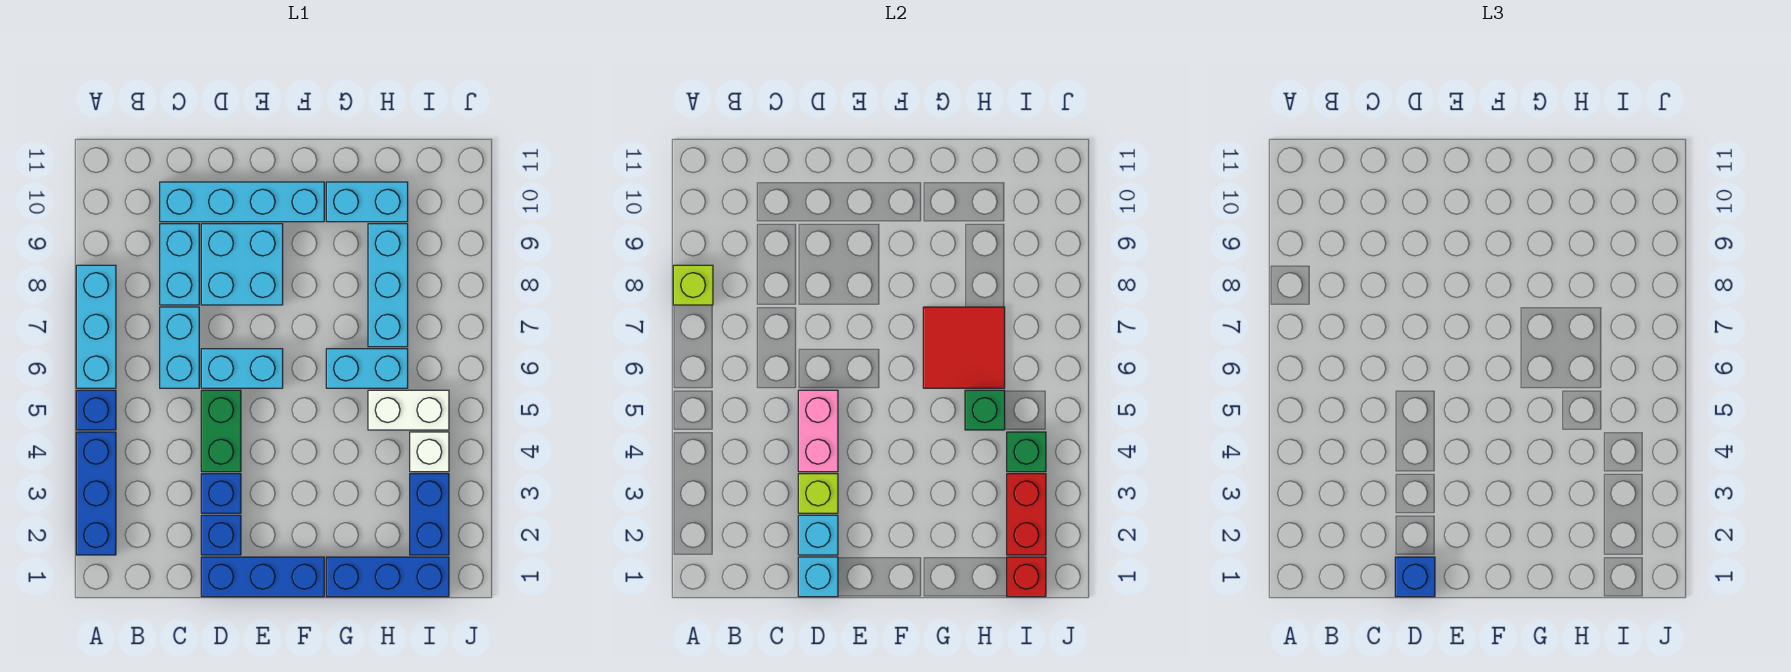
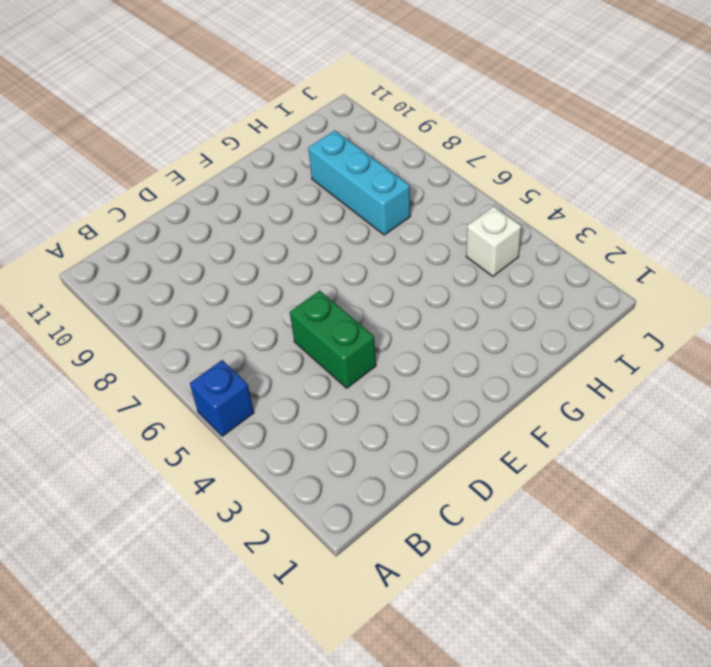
none -> blue 1x3 brick [76,432,116,555]
none -> cyan 1x3 brick [76,265,116,388]
none -> cyan 1x2 brick [160,307,199,388]
none -> cyan 1x2 brick [160,224,199,305]

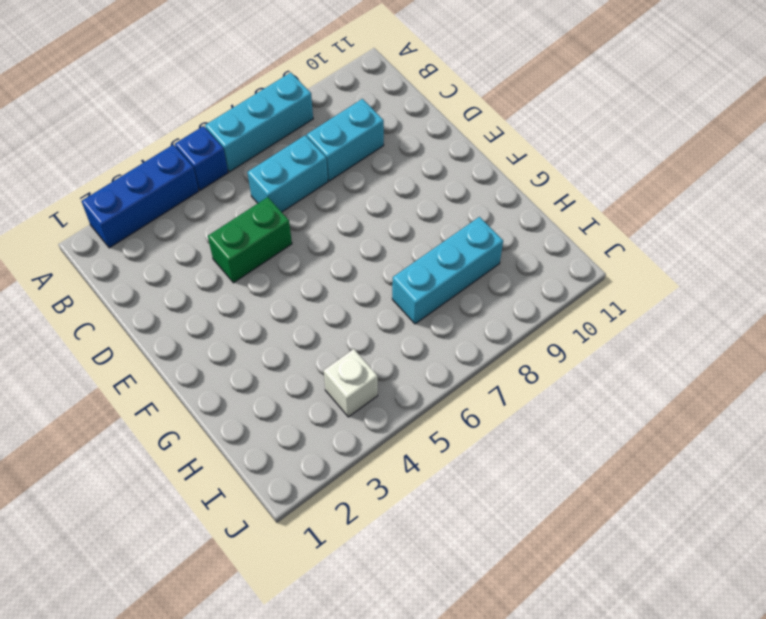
none -> cyan 1x4 brick [160,182,324,222]
none -> blue 1x3 brick [201,557,324,597]
none -> blue 1x1 brick [201,515,241,555]
none -> blue 1x1 brick [201,474,241,513]

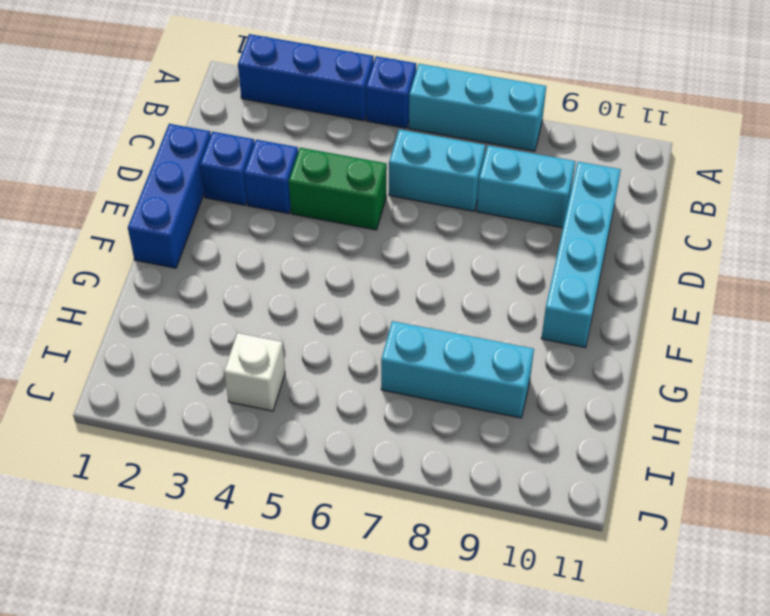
none -> cyan 1x2 brick [201,349,283,388]
none -> cyan 2x2 brick [201,224,283,305]
none -> blue 1x3 brick [326,557,449,597]
none -> cyan 1x2 brick [326,349,408,388]

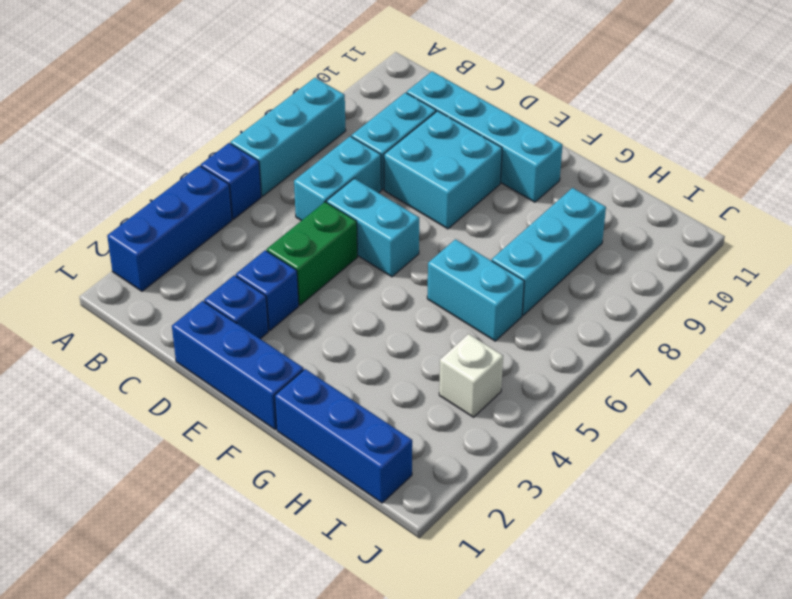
none -> cyan 1x2 brick [326,182,408,222]
none -> white 1x2 brick [368,390,449,430]
none -> blue 1x2 brick [410,474,449,555]
none -> lime 1x1 brick [673,265,713,305]

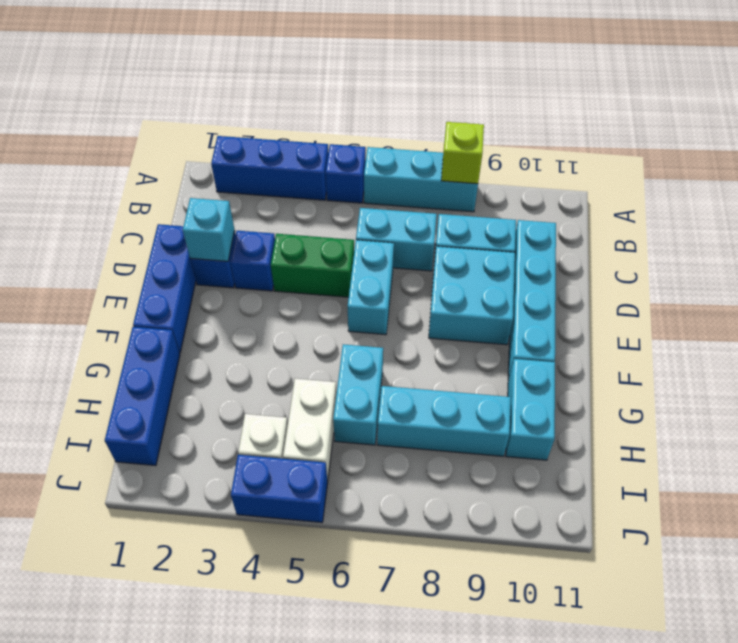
blue 1x2 brick [231,455,328,523] -> blue 1x2 brick moved to [410,474,449,555]
none -> cyan 1x1 brick [798,557,838,597]
none -> lime 1x1 brick [798,474,838,513]
none -> pink 1x2 brick [798,390,838,472]
none -> red 2x2 tile [923,307,1005,388]

